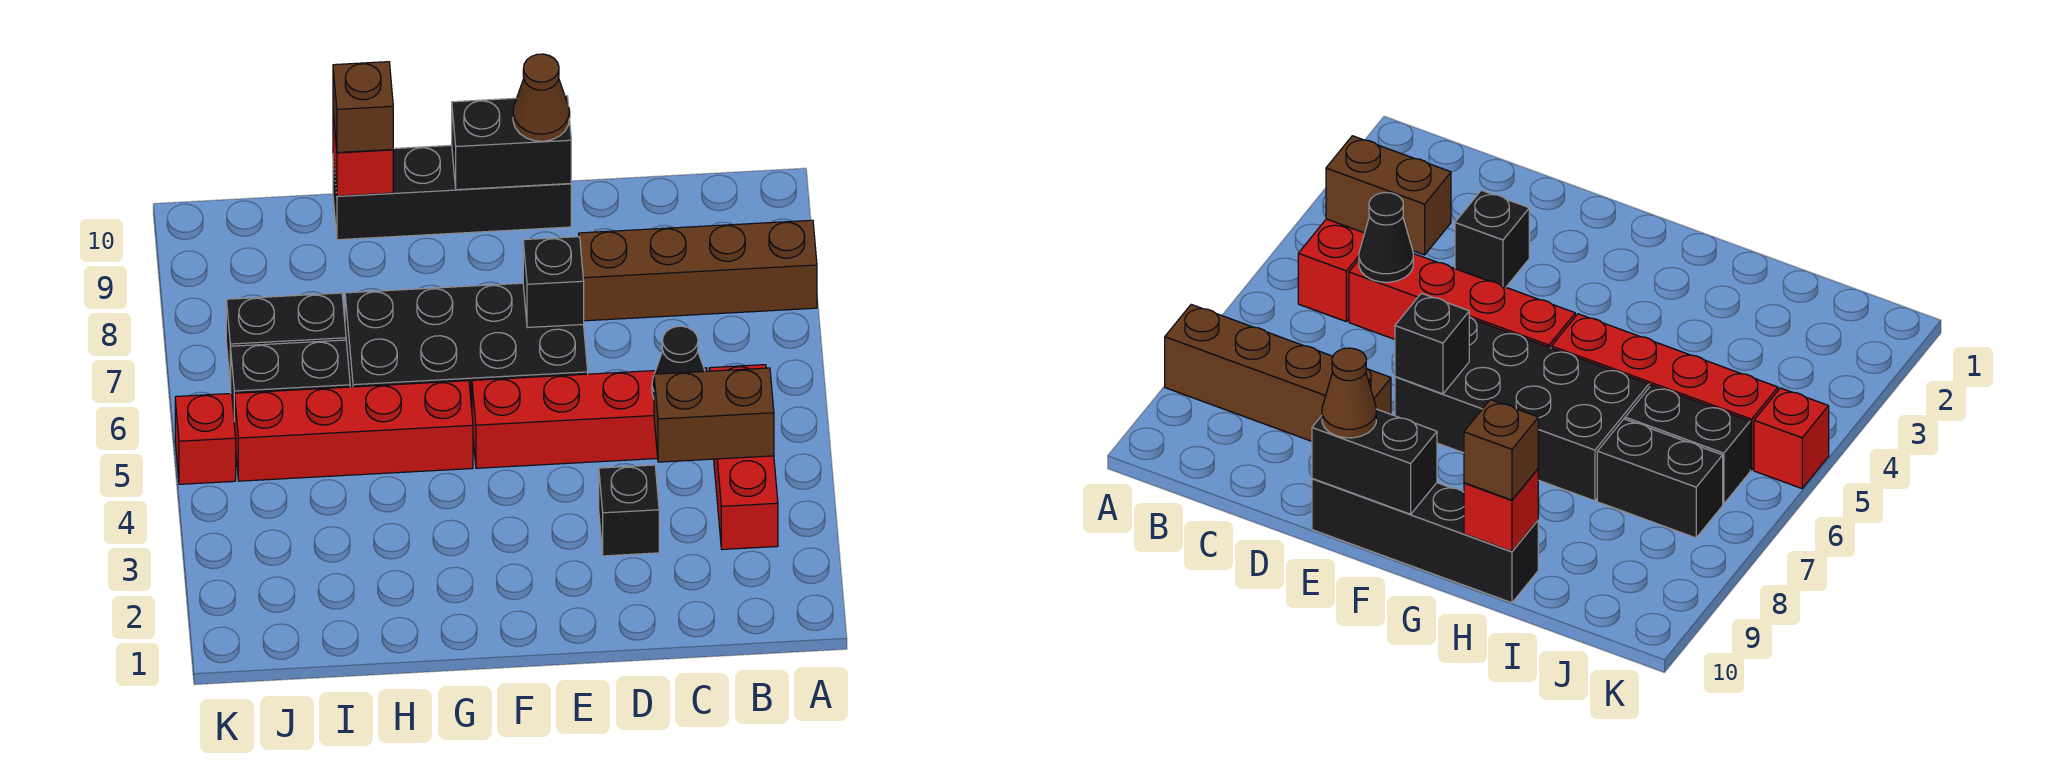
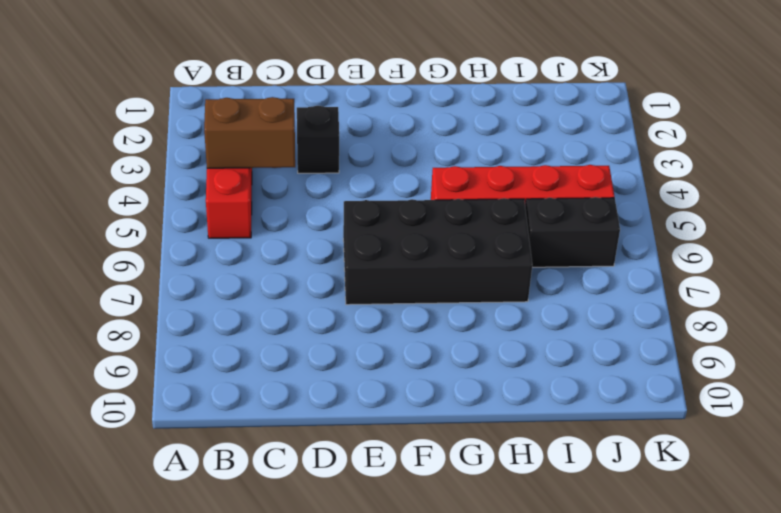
none -> brown 1x4 brick [579,220,817,321]
none -> red 1x4 brick [472,368,707,468]
none -> black 1x4 brick [333,145,571,240]

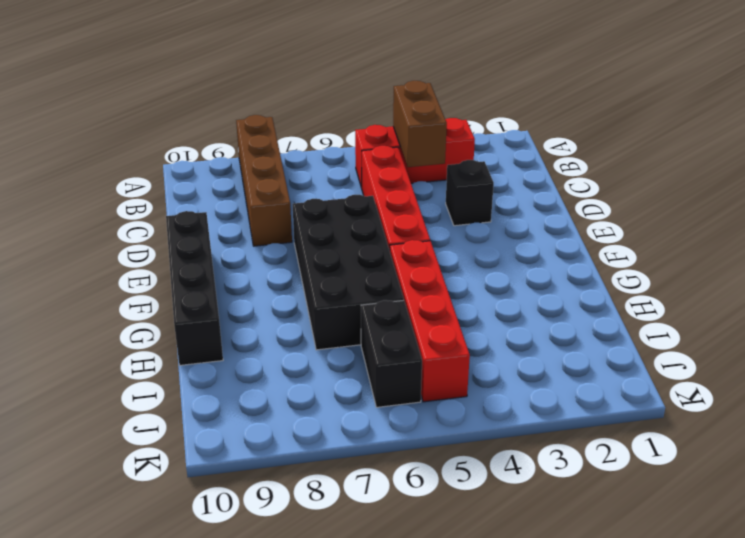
none -> black 1x2 brick [226,293,346,387]
none -> red 1x1 brick [175,394,236,484]
none -> black 1x1 cone [652,326,705,398]

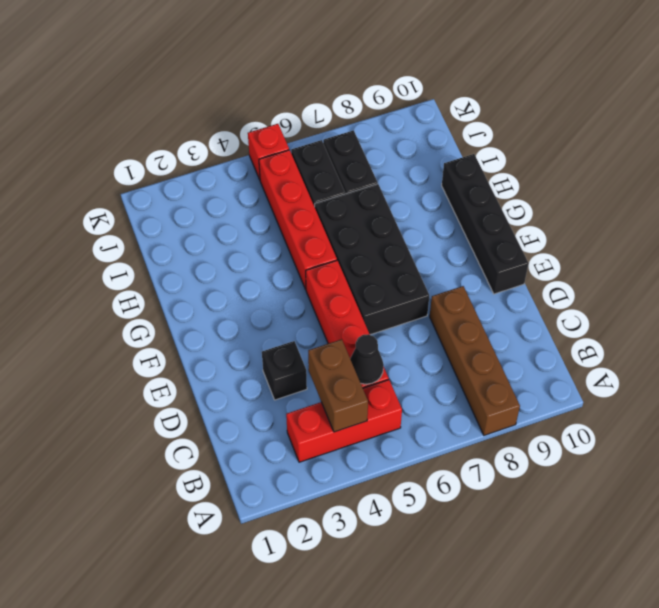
none -> black 1x1 brick [523,237,584,328]
none -> black 1x2 brick [452,96,571,190]
none -> red 1x1 brick [333,114,393,196]

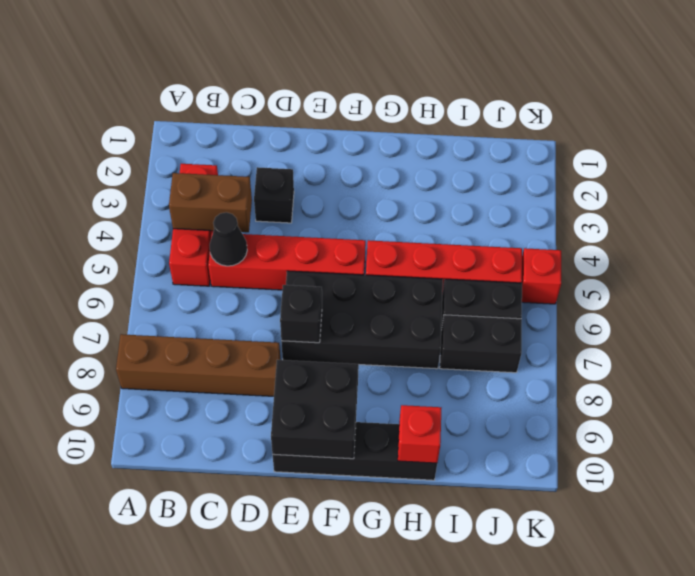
black 2x2 brick [271,360,359,459] -> black 1x2 brick [452,96,571,190]
none -> brown 1x1 cone [513,54,570,141]
none -> brown 1x1 brick [333,62,393,153]

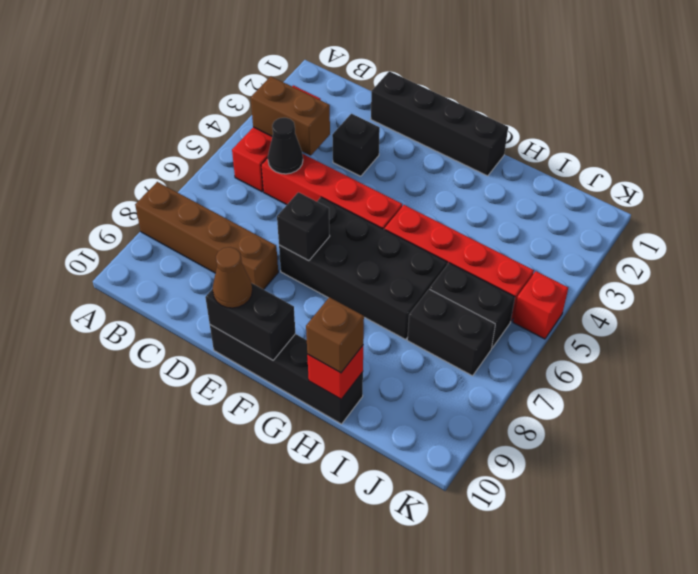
black 1x4 brick [371,71,508,176] -> none

